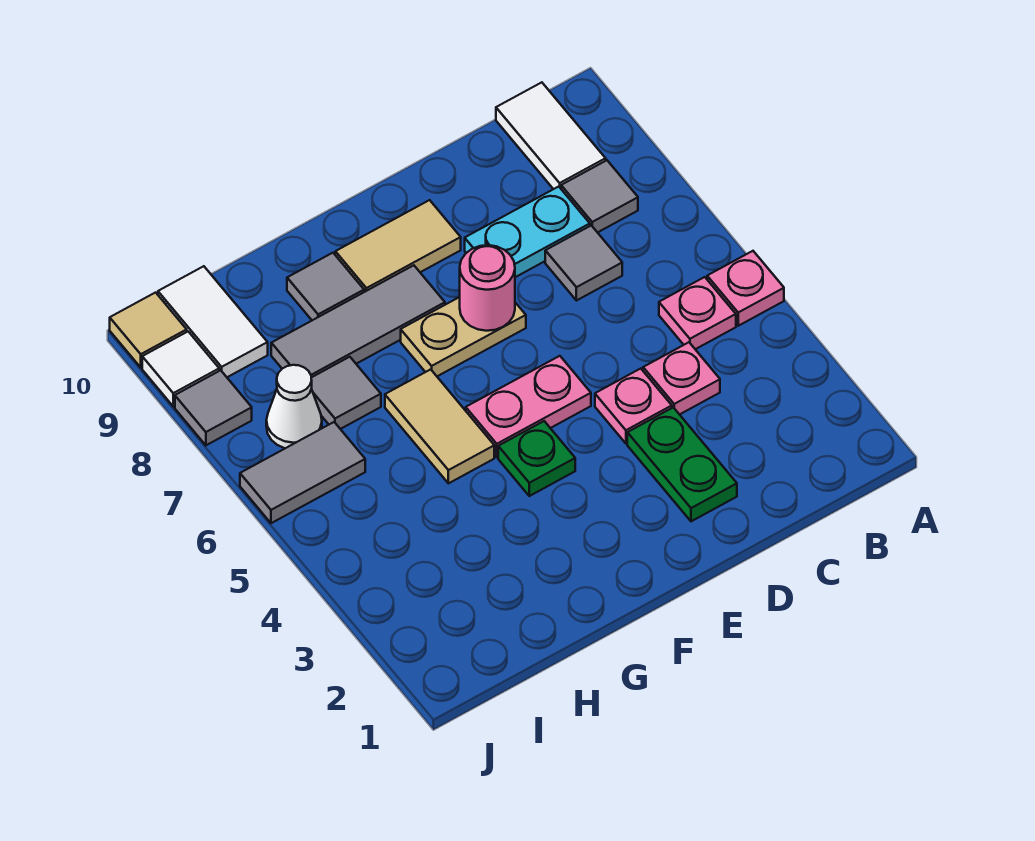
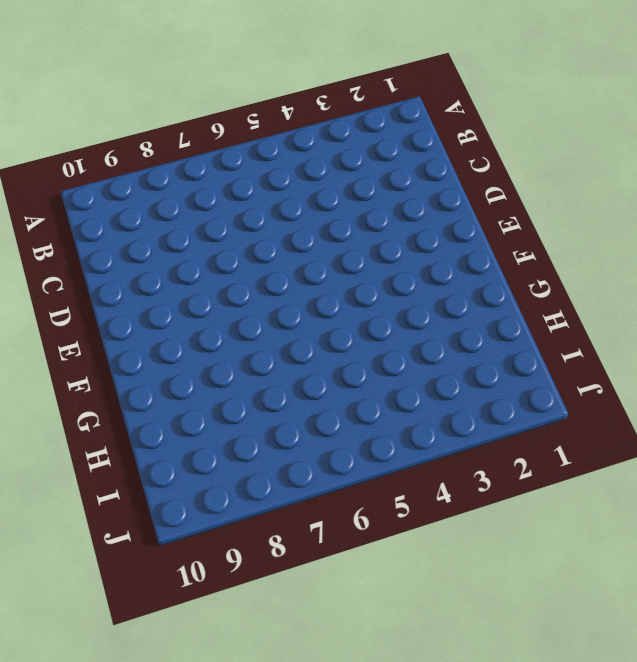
none -> pink 1x1 plate [707,251,784,326]
none -> pink 1x1 plate [659,277,736,349]
none -> grey 1x1 tile [561,160,638,232]

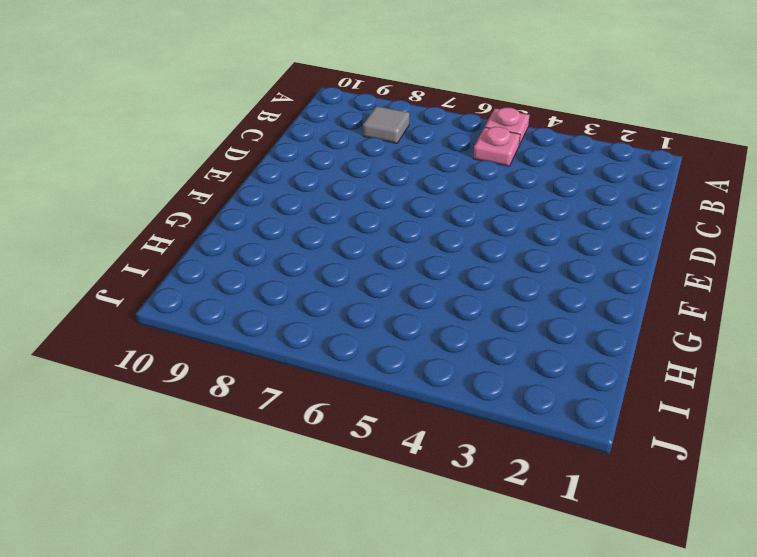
none -> white 1x2 tile [496,82,606,189]
none -> pink 1x1 plate [643,342,720,414]
none -> grey 1x1 tile [545,225,622,301]

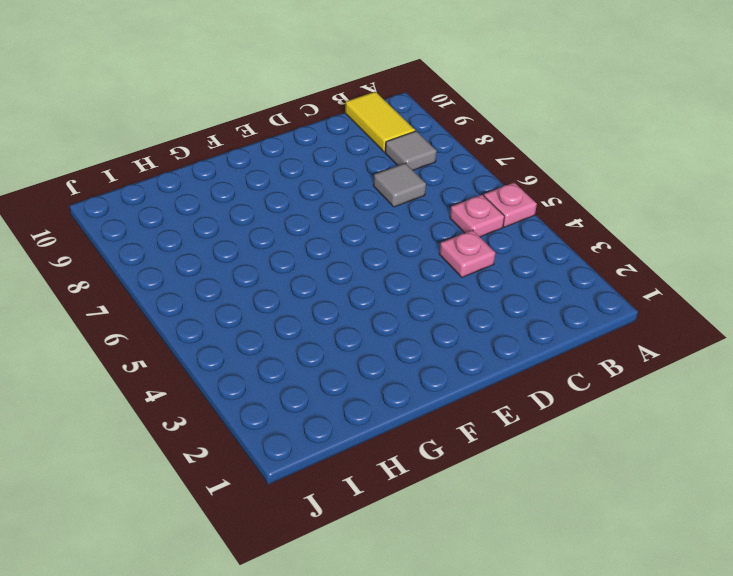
yellow 1x2 tile [345,92,415,152] -> white 1x2 tile [496,82,606,189]
none -> cyan 1x2 plate [465,187,590,277]
none -> green 1x2 plate [627,407,737,521]
none -> pink 1x1 plate [595,369,672,443]

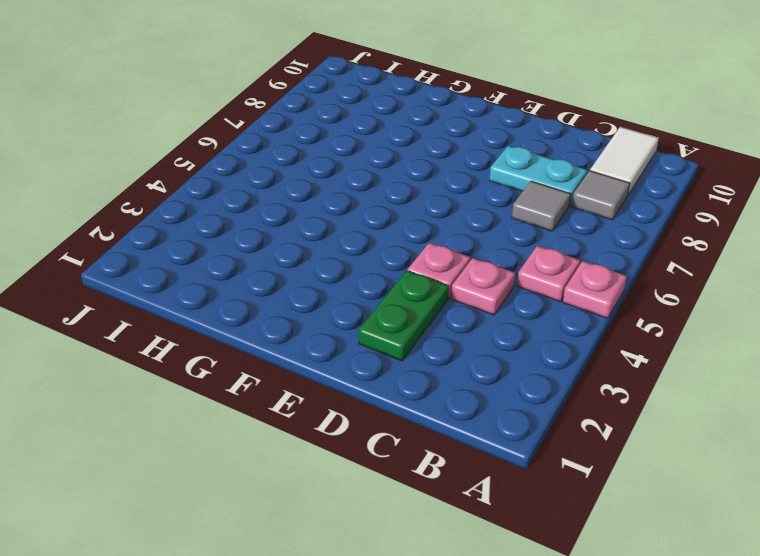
none -> pink 1x2 plate [466,356,591,457]
none -> tan 1x2 plate [401,297,526,376]
none -> tan 1x2 tile [335,200,461,292]

